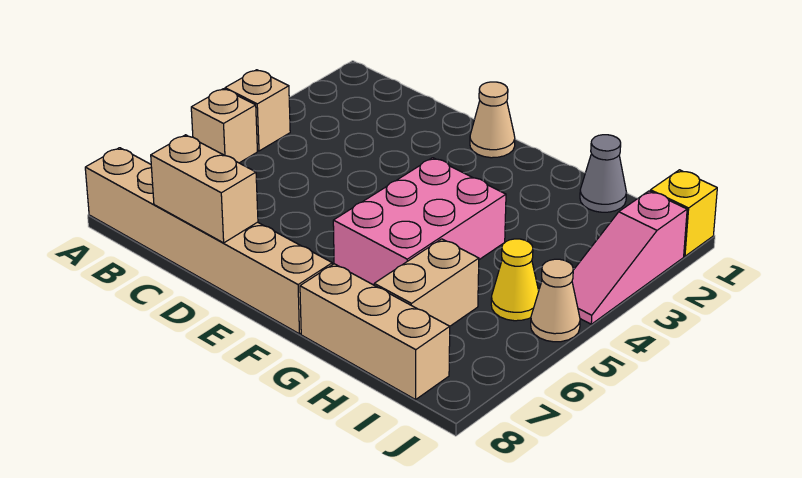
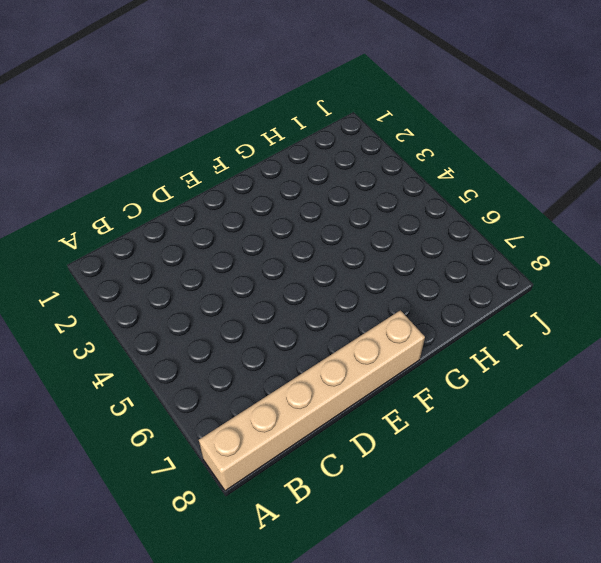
none -> tan 1x1 brick [225,70,290,151]
none -> tan 1x1 brick [191,89,257,163]
none -> tan 1x1 cone [470,82,515,158]

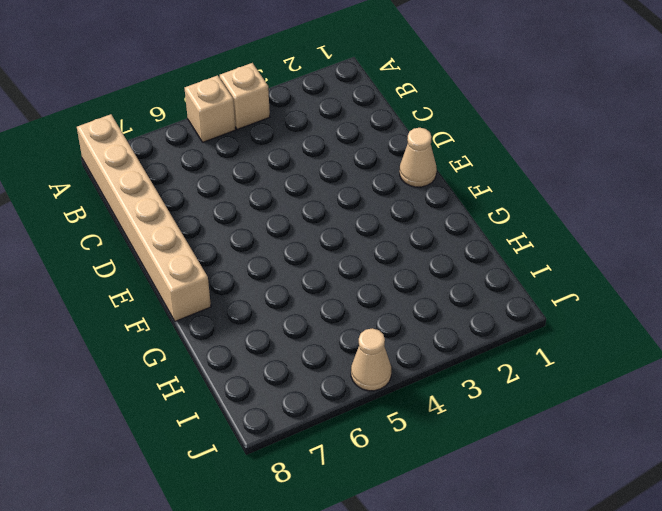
none -> pink 2x3 brick [333,158,506,285]
none -> tan 1x3 brick [300,264,450,400]
none -> grey 1x1 cone [580,135,627,212]

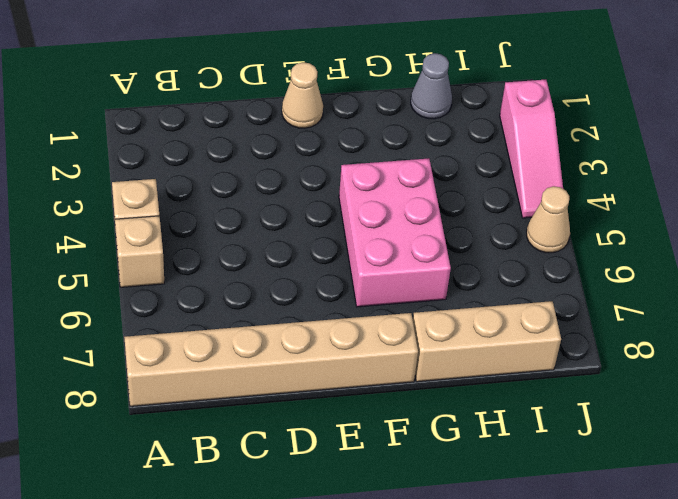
none -> tan 1x2 brick [374,239,479,326]
none -> yellow 1x1 cone [491,239,539,321]
none -> yellow 1x1 brick [650,170,717,256]

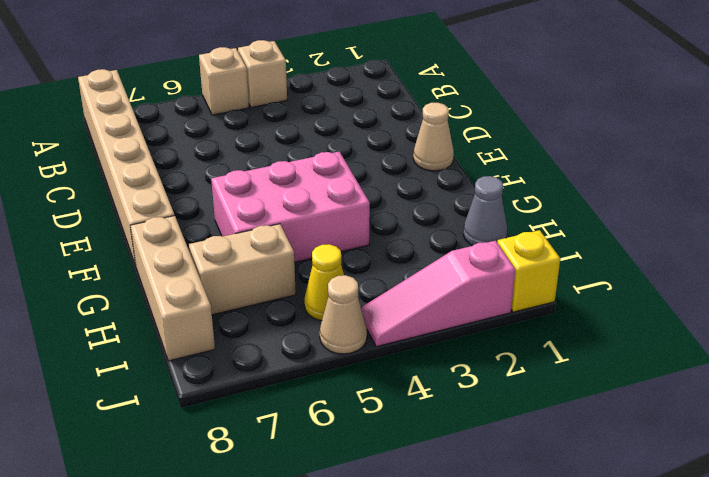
none -> tan 1x2 brick [151,135,258,243]

